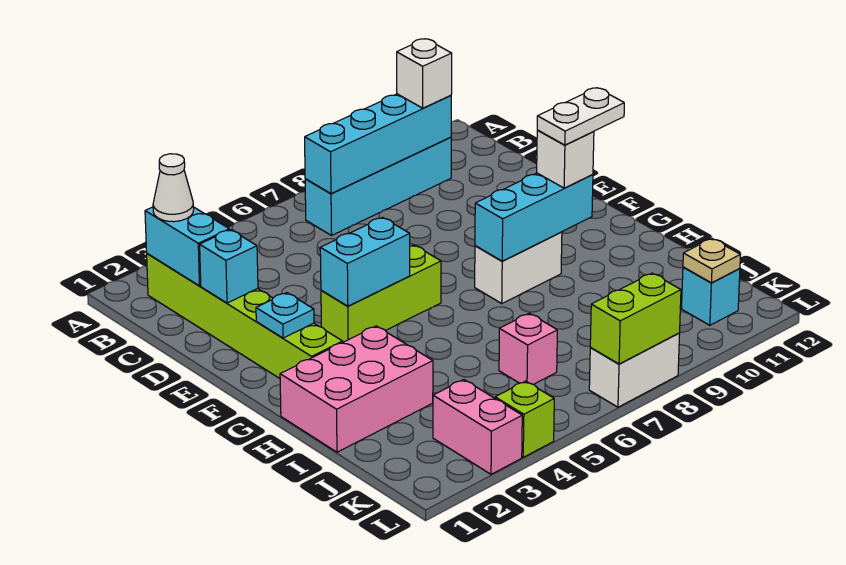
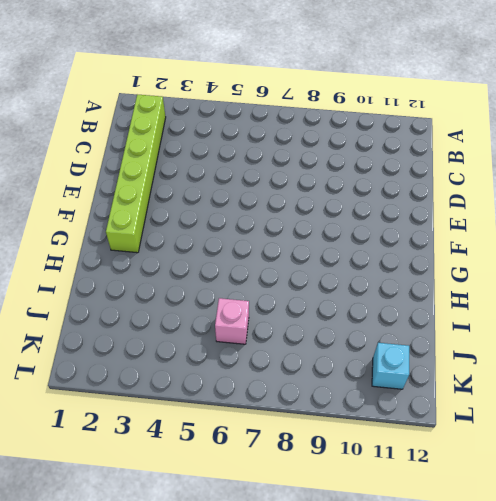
none -> cyan 1x4 brick [305,137,451,235]
none -> lime 1x3 brick [321,245,441,342]
none -> white 1x2 brick [475,232,562,303]

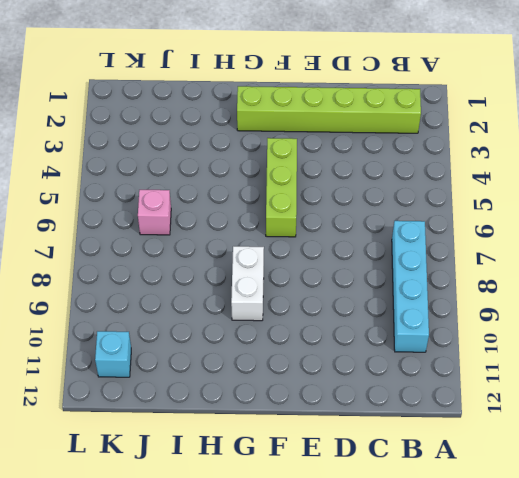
none -> pink 2x3 brick [280,326,433,452]
none -> pink 1x2 brick [433,380,522,474]
none -> lime 1x1 brick [495,381,554,457]

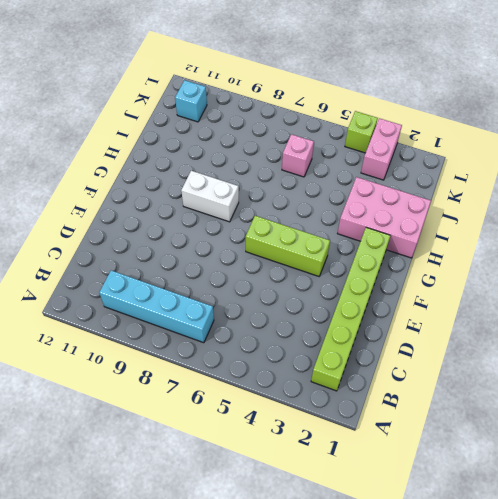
none -> white 1x2 brick [589,333,680,407]
none -> cyan 1x2 brick [145,207,229,286]
none -> cyan 1x4 brick [305,94,451,194]

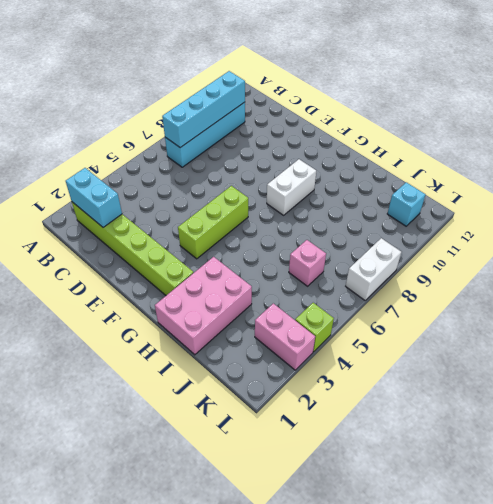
none -> cyan 1x1 brick [200,230,258,303]
none -> cyan 1x1 plate [256,293,314,338]
none -> cyan 1x2 brick [320,217,410,306]

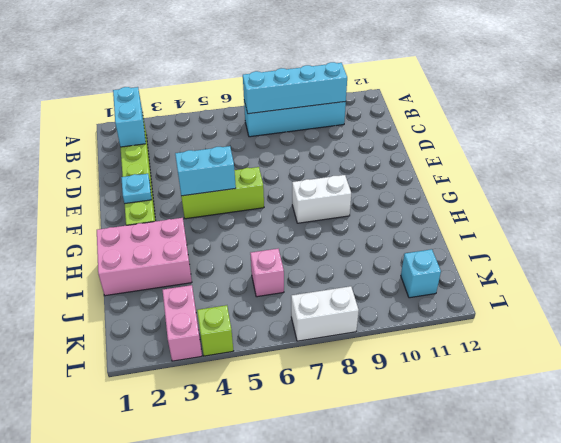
none -> cyan 1x1 brick [200,230,258,303]
none -> cyan 1x3 brick [475,173,593,261]
none -> tan 1x1 plate [683,239,740,283]

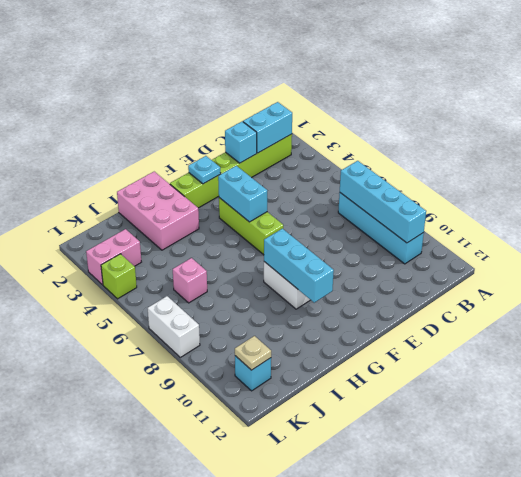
none -> lime 1x2 brick [590,273,681,364]
none -> white 1x1 cone [153,154,194,222]
none -> white 1x1 brick [397,39,452,108]

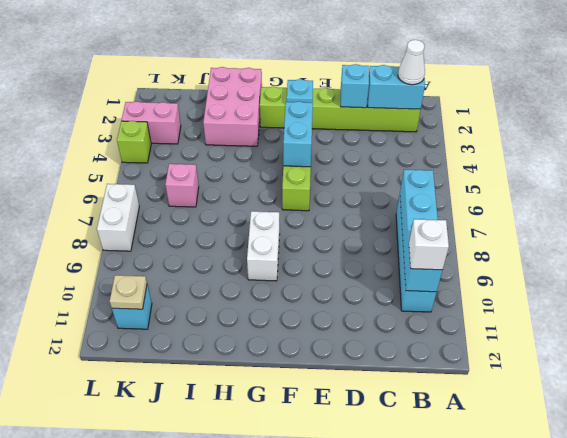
none -> cyan 1x3 brick [475,173,593,261]
none -> lime 1x2 brick [590,273,681,364]
none -> white 1x1 brick [537,130,594,188]

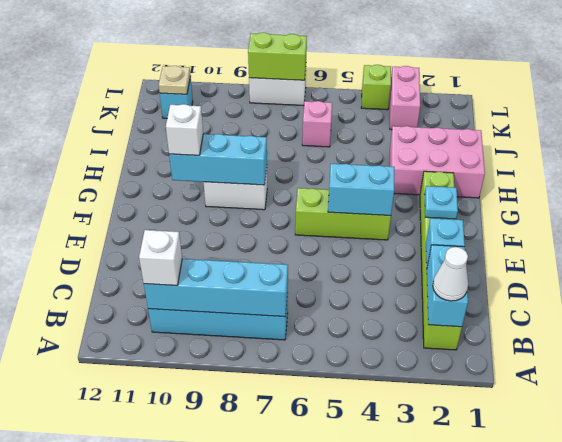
none -> white 1x2 plate [537,88,624,145]

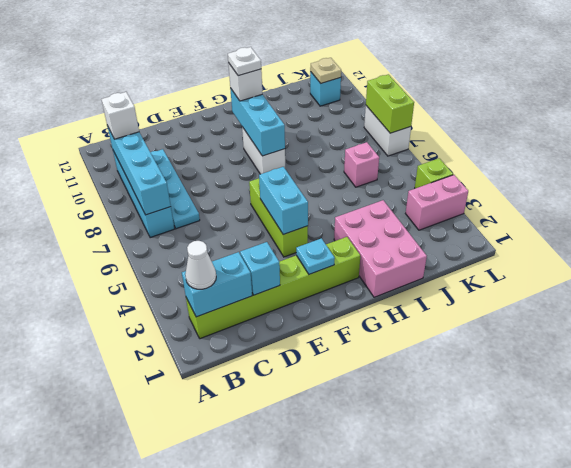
cyan 1x4 plate [151,149,200,229] -> none
white 1x1 plate [228,47,261,76] -> white 1x2 plate [537,88,624,145]

